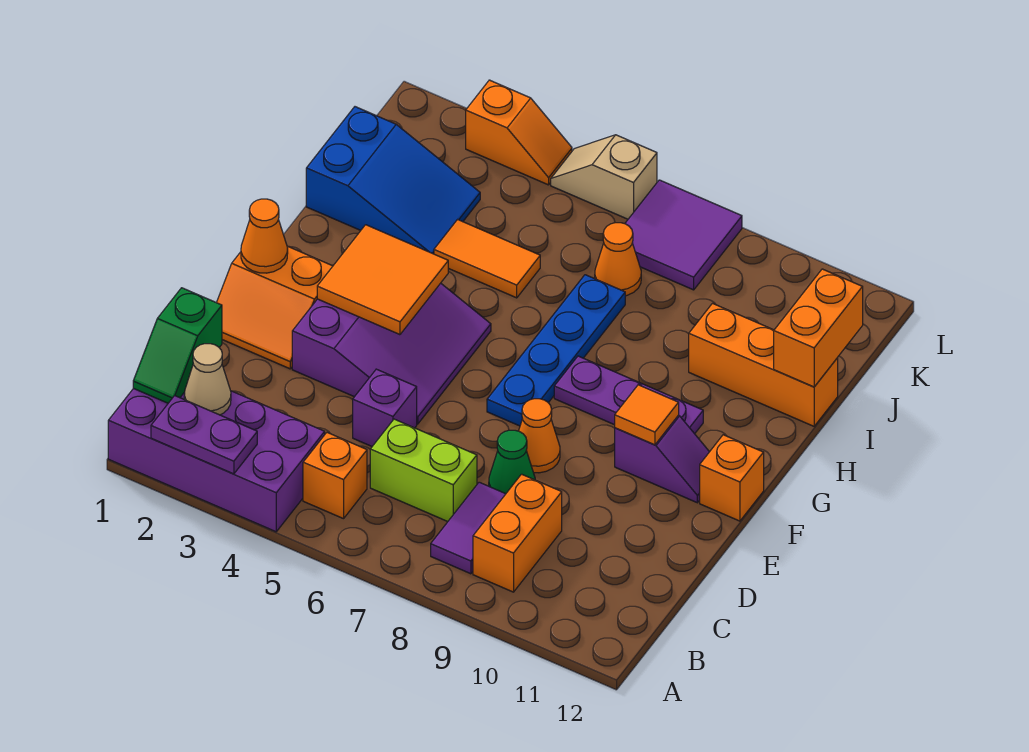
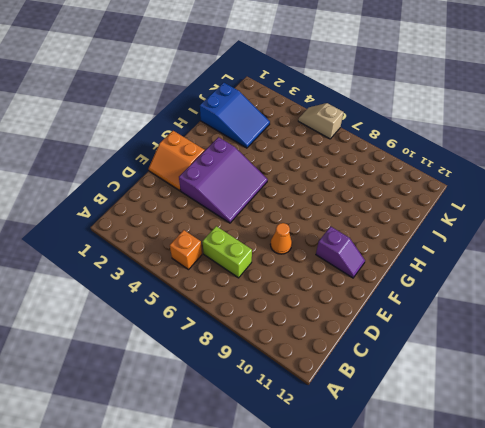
none -> purple 2x4 brick [108,388,325,532]
none -> purple 1x2 tile [431,482,505,574]
none -> orange 1x2 brick [473,474,562,592]

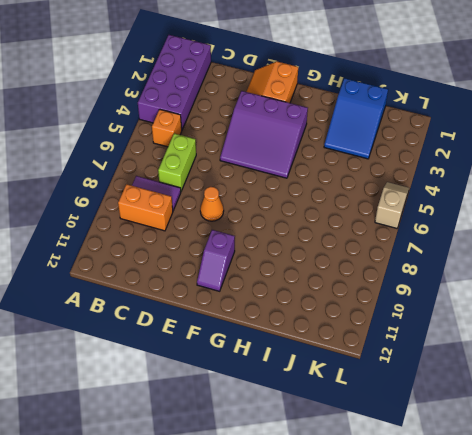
none -> purple 1x1 brick [353,369,417,446]
none -> green 1x1 cone [489,430,535,494]
none -> blue 1x4 plate [487,275,625,426]

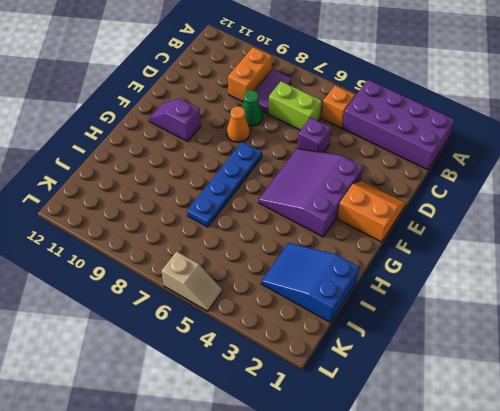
none -> orange 1x1 brick [700,435,764,521]
none -> purple 1x3 plate [554,356,703,434]
none -> orange 1x2 tile [434,220,540,298]

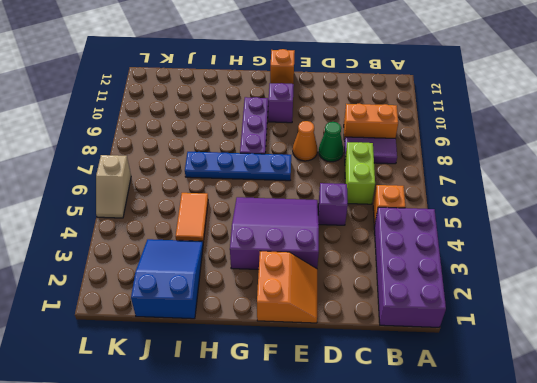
none -> orange 1x3 brick [689,303,838,426]
none -> orange 1x1 cone [595,223,641,296]
none -> purple 2x2 tile [625,180,742,290]

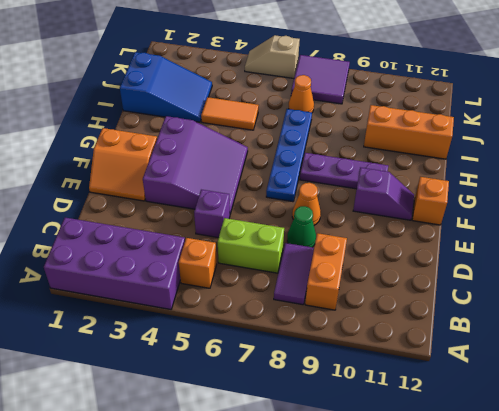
none -> orange 1x2 slope [466,80,572,185]
none -> purple 1x2 plate [151,396,257,474]
none -> green 1x2 slope [133,288,222,403]

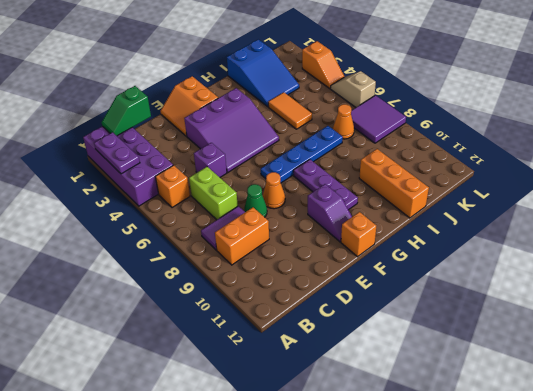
none -> tan 1x1 cone [184,344,231,415]
none -> orange 1x1 cone [241,199,288,273]
none -> orange 2x2 tile [317,225,448,335]

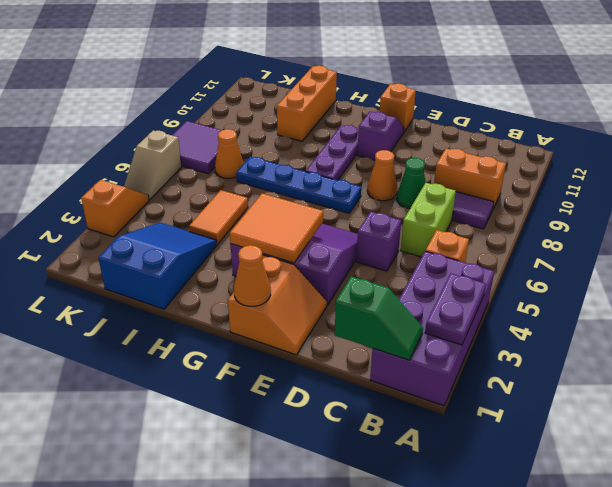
none -> tan 1x1 cone [184,344,231,415]
none -> orange 1x1 tile [615,385,679,445]
none -> orange 1x2 brick [774,269,863,387]

